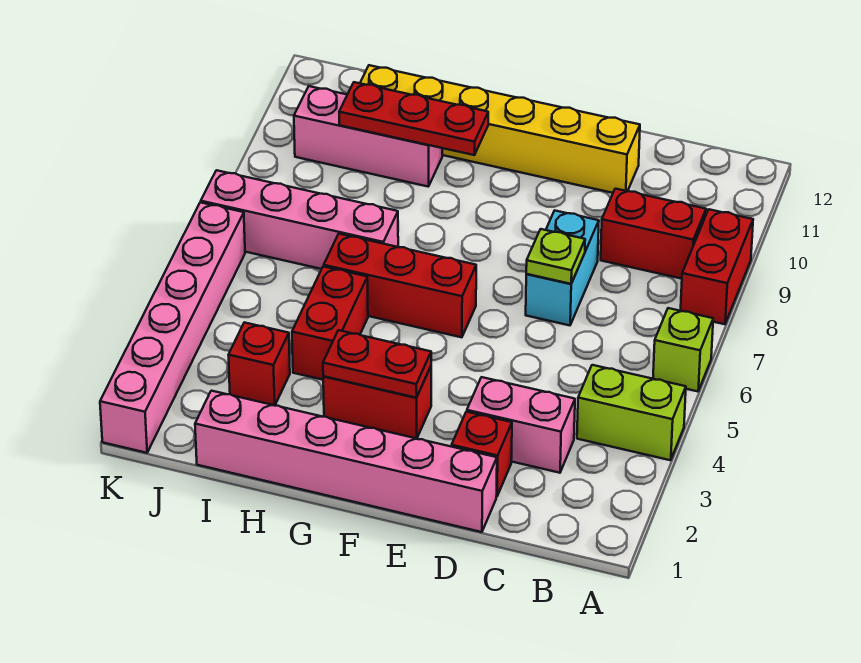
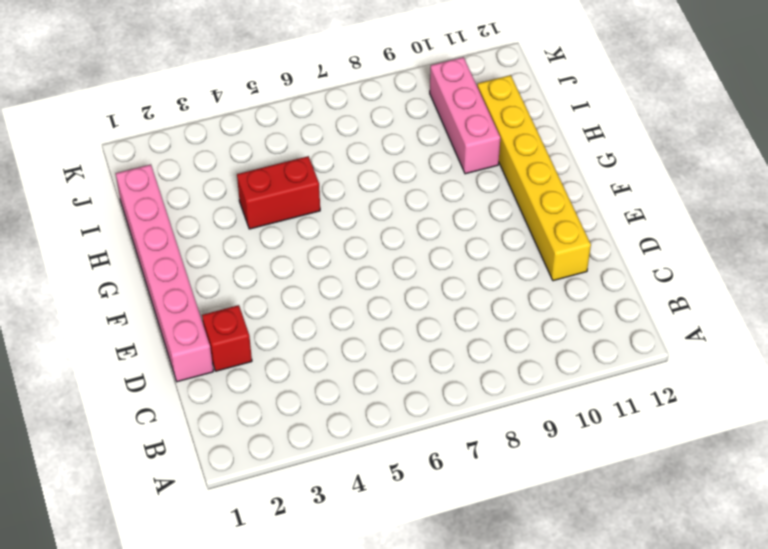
none -> lime 1x2 brick [577,365,686,460]
none -> lime 1x1 brick [653,308,713,391]
none -> red 1x2 brick [681,209,753,324]

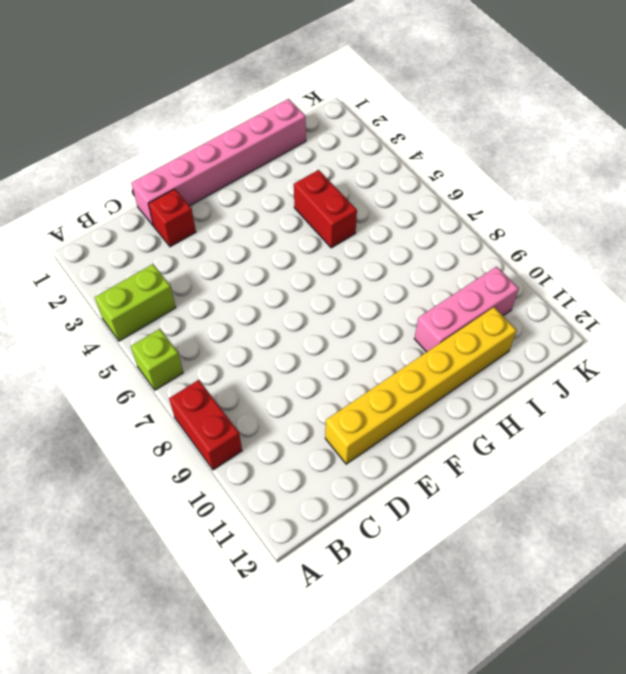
none -> red 1x2 brick [601,189,706,279]
none -> pink 1x2 brick [467,377,575,473]
none -> cyan 1x2 brick [526,211,599,325]

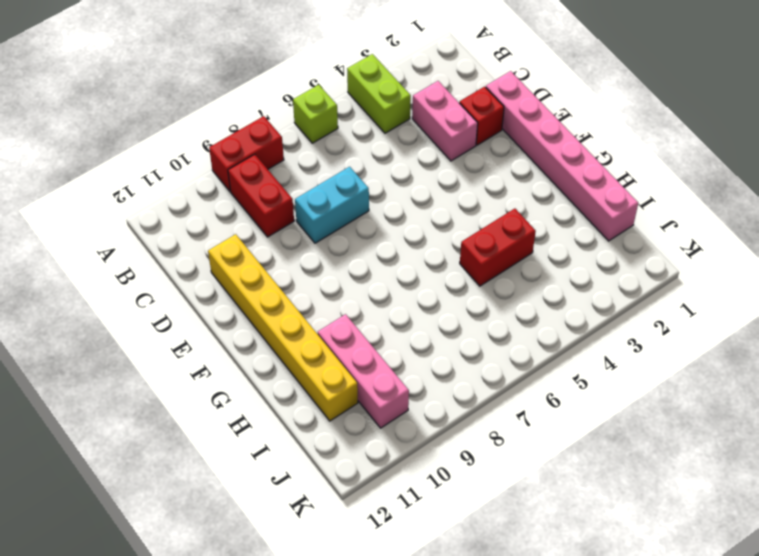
none -> red 1x2 brick [323,367,431,438]
none -> red 1x3 brick [324,234,476,337]
none -> pink 1x4 brick [201,170,398,269]

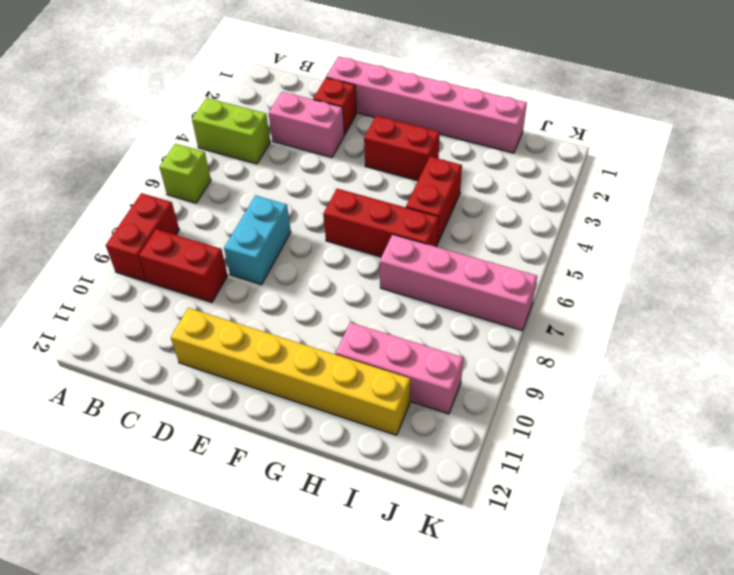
none -> red 1x1 brick [229,322,290,405]
none -> pink 1x6 brick [100,202,245,453]
none -> lime 1x1 plate [526,229,585,284]

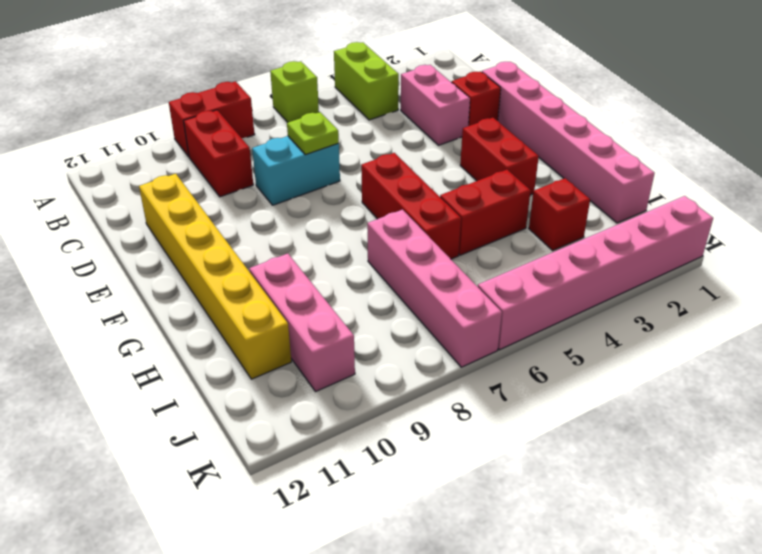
none -> red 1x2 plate [323,330,431,398]
none -> red 1x3 plate [339,82,488,155]

